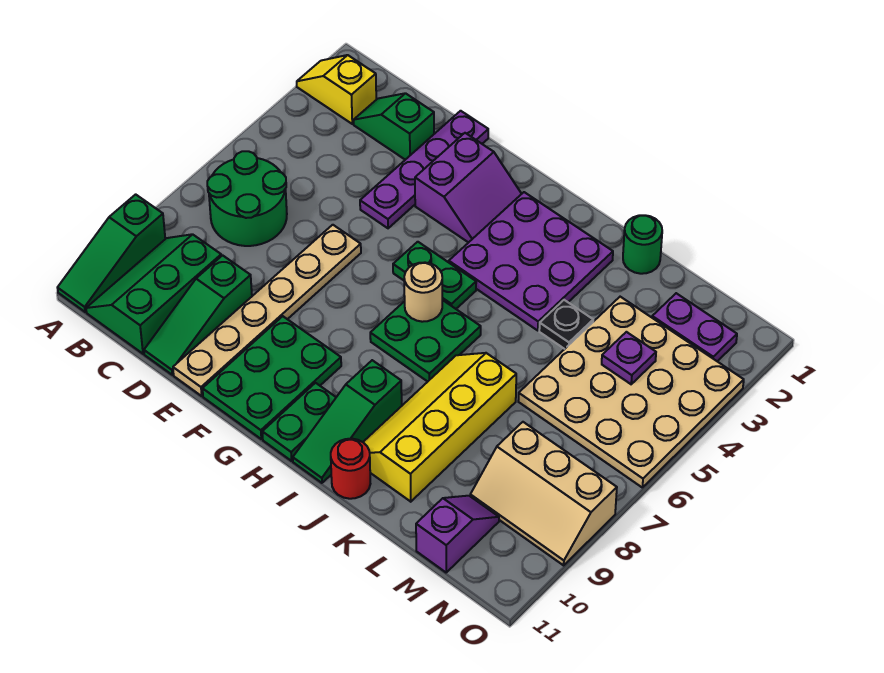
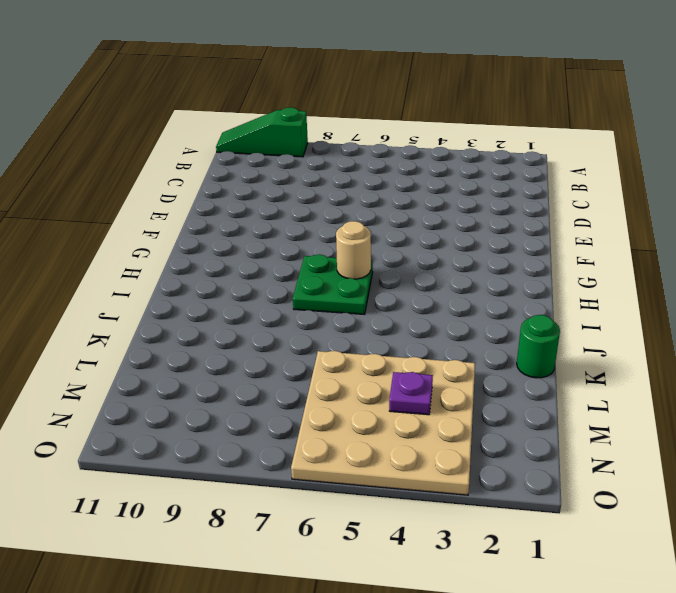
none -> yellow 1x2 slope [297,55,376,124]
none -> green 2x2 round brick [207,151,287,246]
none -> green 2x3 slope [86,234,221,354]

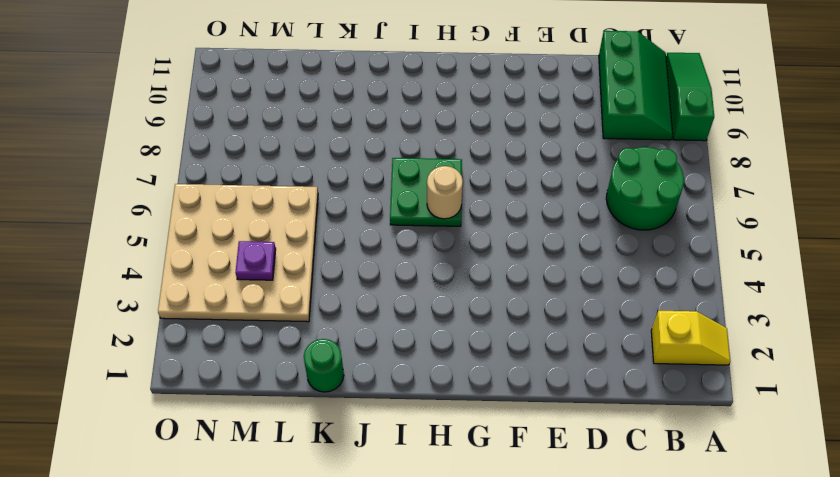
none -> green 1x2 slope [354,93,434,160]
none -> green 1x3 slope [144,255,252,375]
none -> purple 1x4 plate [360,111,488,228]

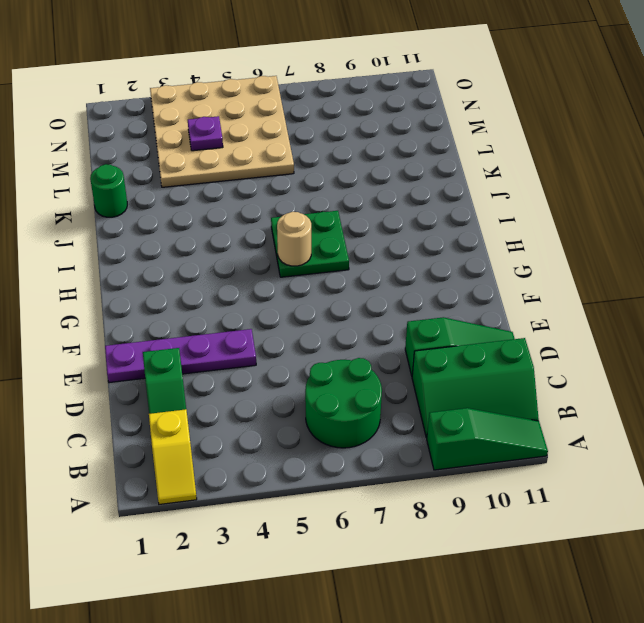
none -> tan 1x6 plate [173,225,361,396]
none -> purple 2x2 slope [415,133,521,243]
none -> green 2x3 plate [203,316,341,439]

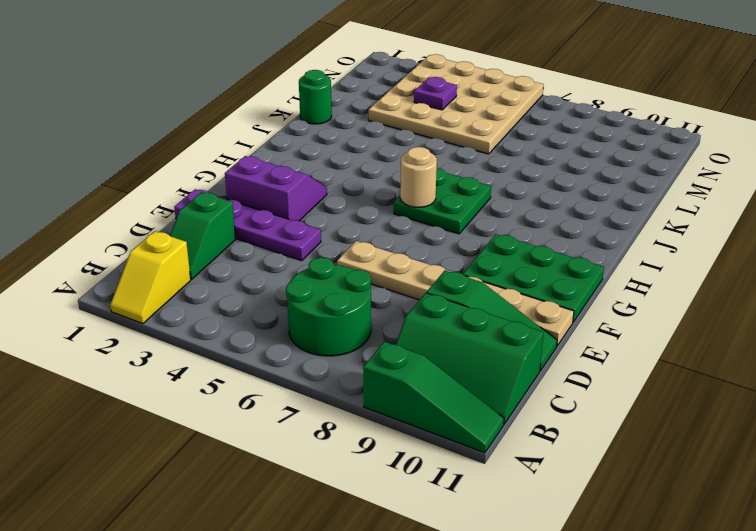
none -> green 1x2 plate [393,242,476,309]
none -> purple 3x3 plate [449,192,613,331]
none -> green 1x2 plate [262,383,336,461]

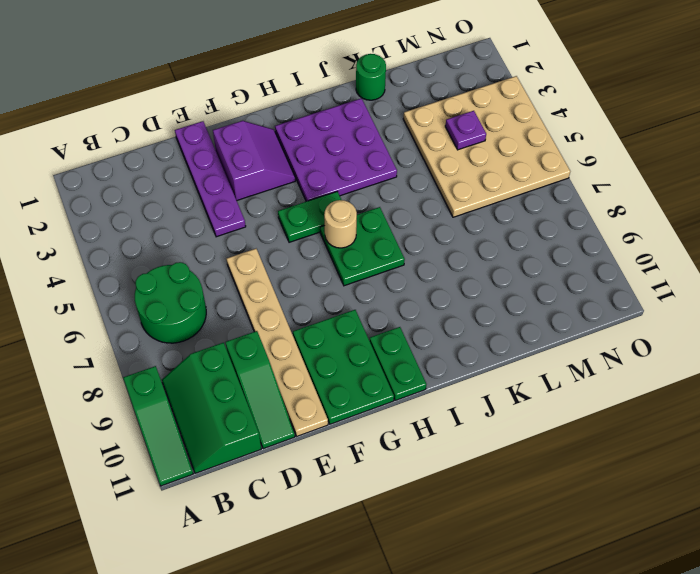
none -> yellow 1x2 slope [297,55,376,124]
none -> green 1x2 slope [354,93,434,160]
none -> green 1x3 slope [293,360,402,483]

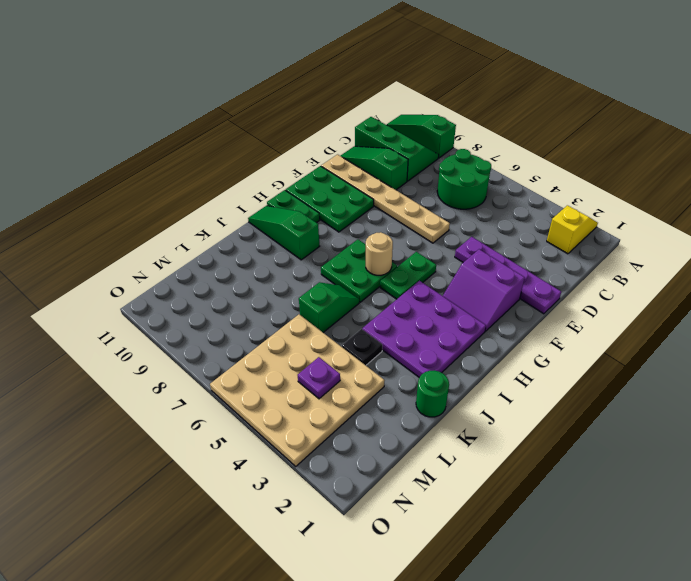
green 1x2 slope [299,282,359,332] -> green 1x2 slope moved to [354,93,434,160]
none -> yellow 2x4 slope [363,353,516,502]
none -> red 1x1 round brick [331,439,370,499]
none -> purple 1x2 plate [652,293,737,361]

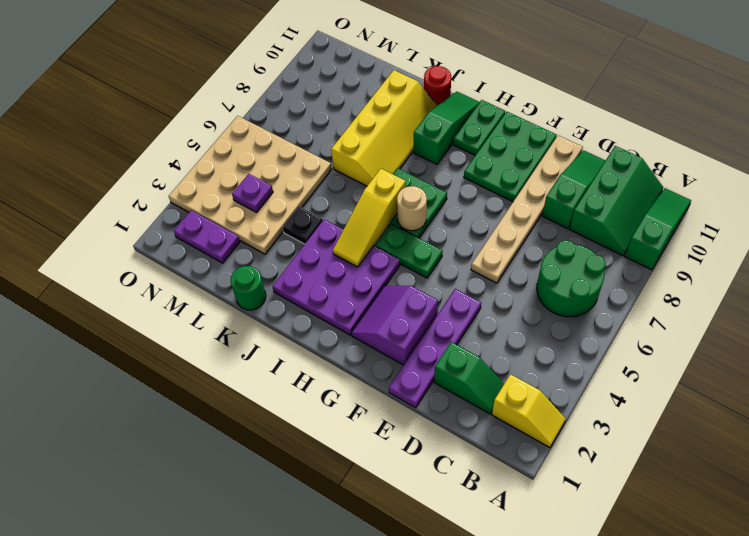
yellow 1x3 slope [333,169,406,267] -> none
none -> tan 2x3 slope [470,422,617,565]
none -> purple 1x2 slope [416,496,499,572]

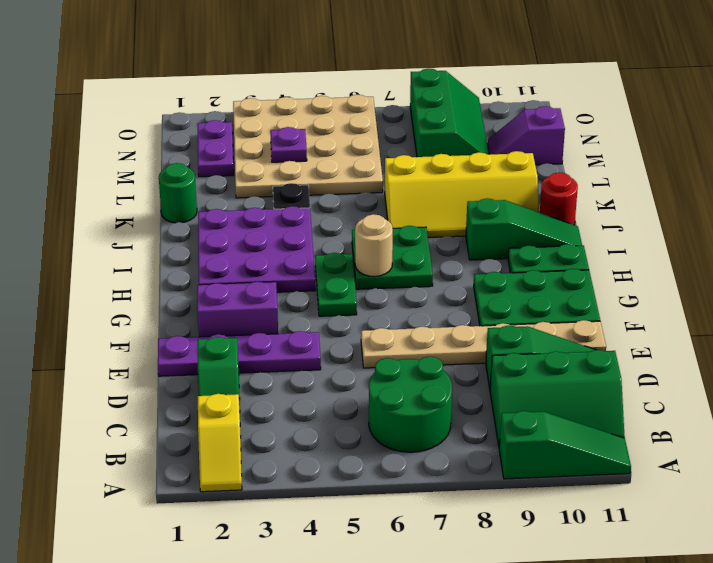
green 2x3 slope [410,69,489,157] -> tan 2x3 slope [470,422,617,565]

